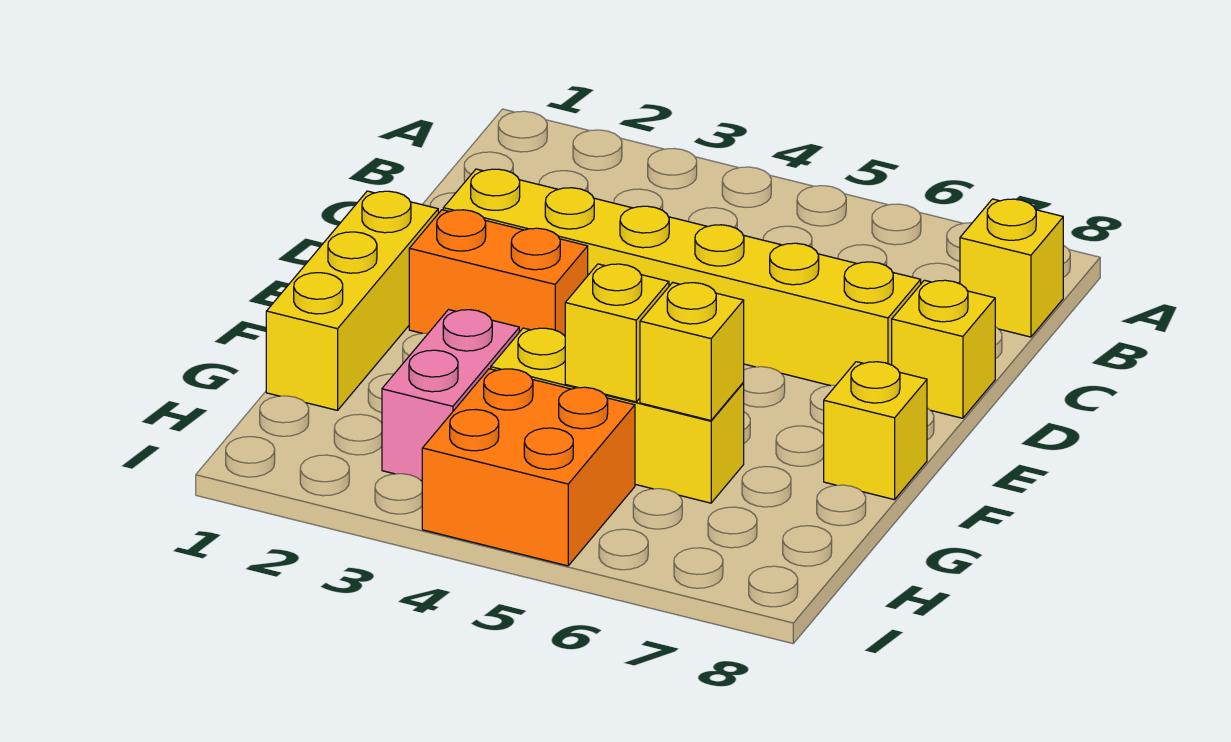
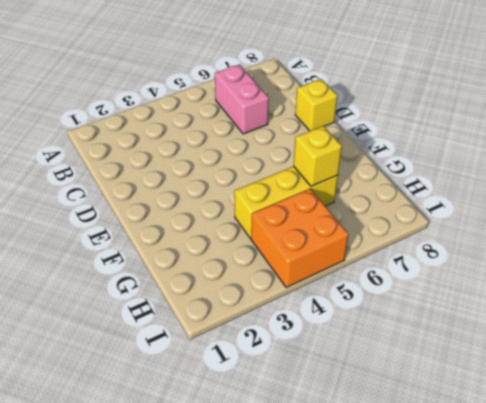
pink 1x2 brick [215,65,269,134] -> pink 1x2 brick moved to [382,310,519,480]
none -> yellow 1x1 brick [960,199,1063,337]
none -> yellow 1x6 brick [443,169,921,386]

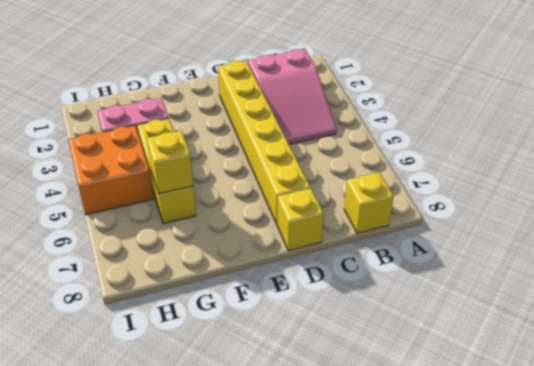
pink 2x3 slope [248,49,337,144] -> none
none -> yellow 1x3 brick [266,191,438,410]
none -> orange 1x2 brick [409,210,588,336]

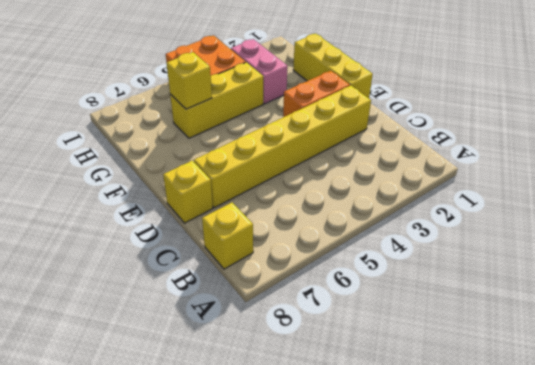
none -> yellow 1x1 brick [824,362,927,500]
none -> yellow 1x1 brick [565,264,669,402]

